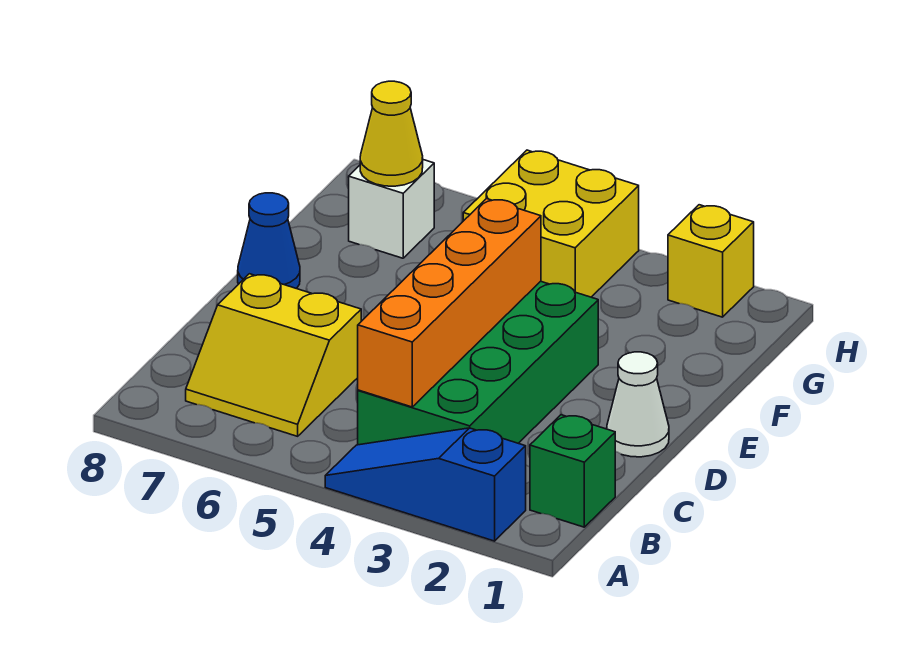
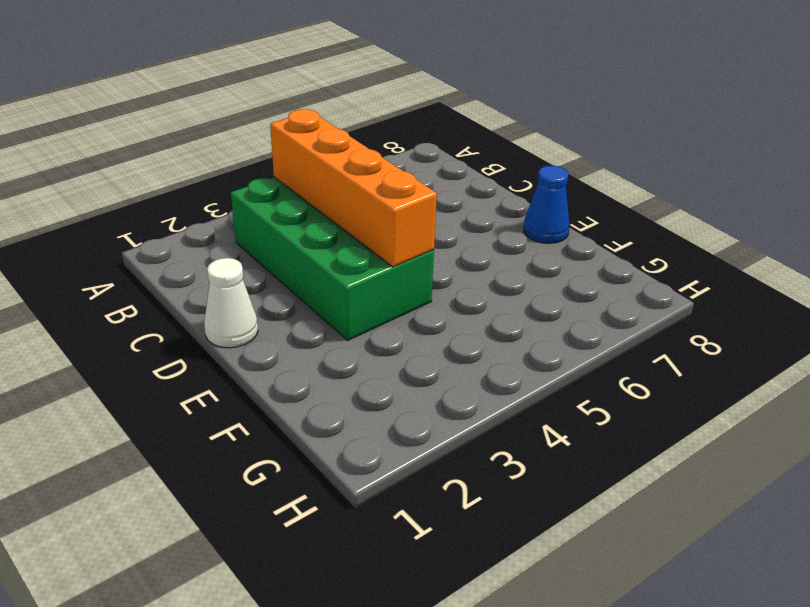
none -> blue 1x3 slope [325,428,526,541]
none -> green 1x1 brick [530,415,615,527]

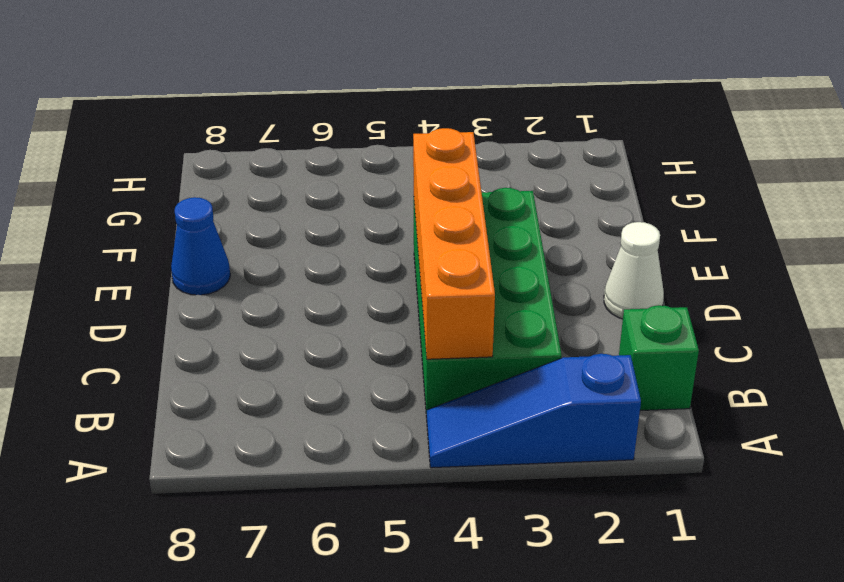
none -> yellow 2x2 slope [186,274,361,436]
none -> yellow 2x2 brick [463,150,639,297]

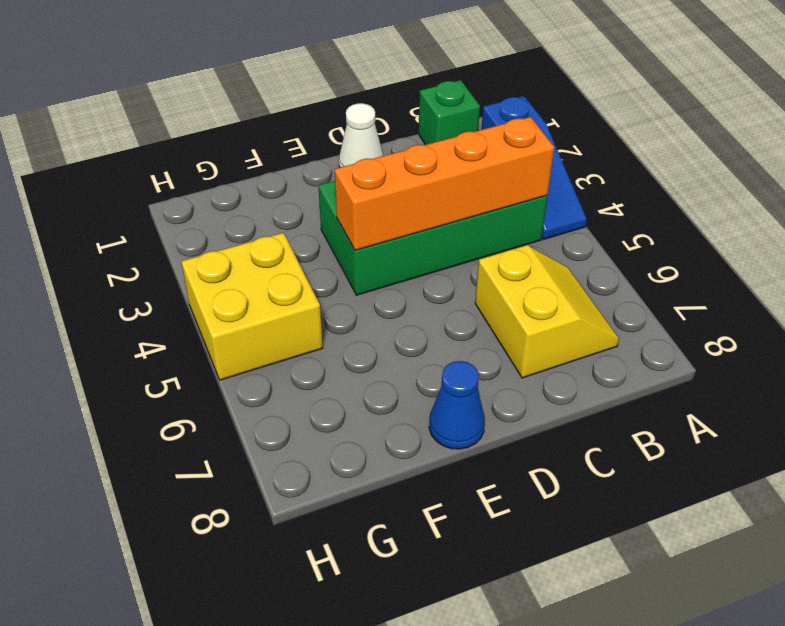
none -> white 1x1 brick [349,160,434,258]
none -> yellow 1x1 brick [668,205,754,317]

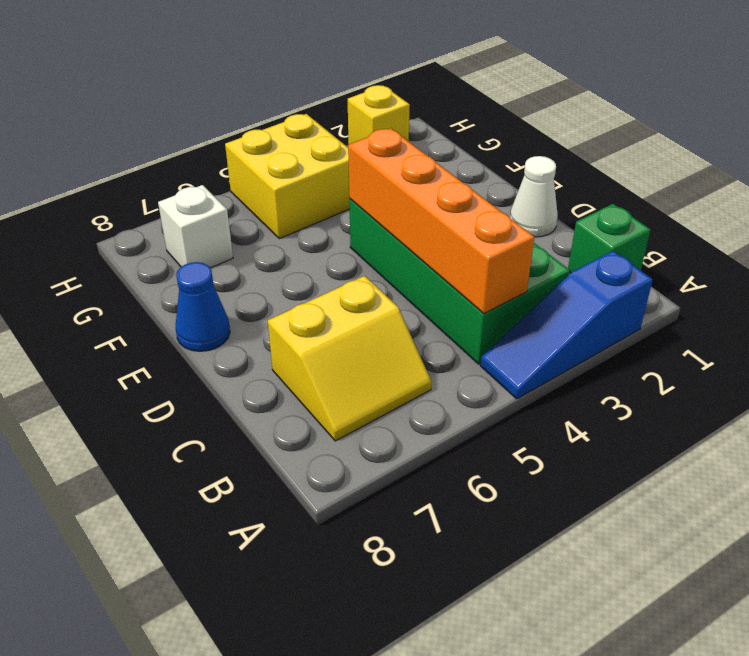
none -> yellow 1x1 cone [360,81,423,186]

